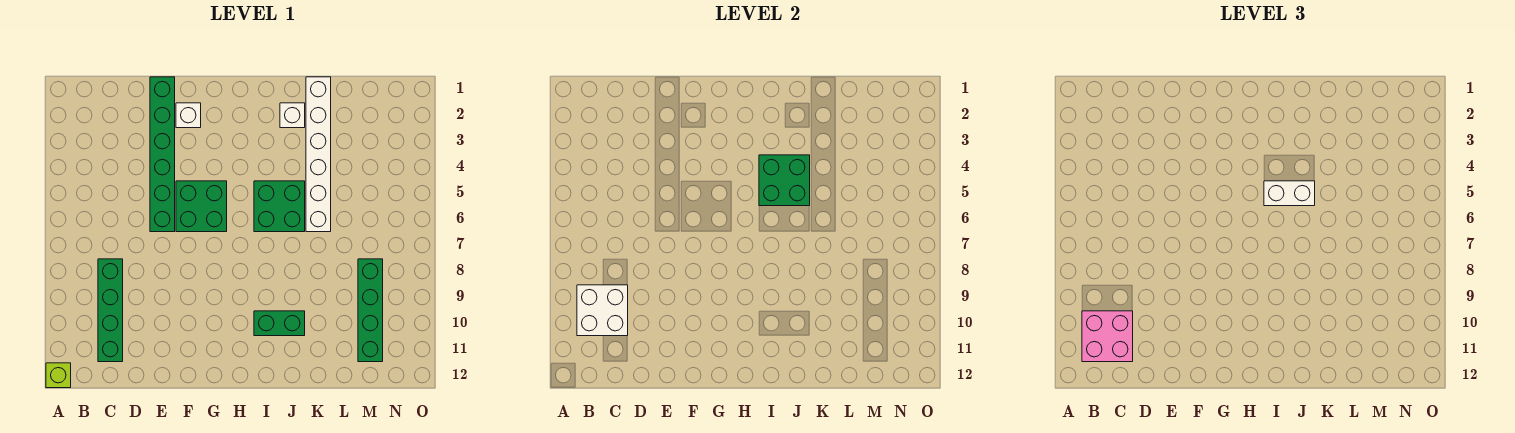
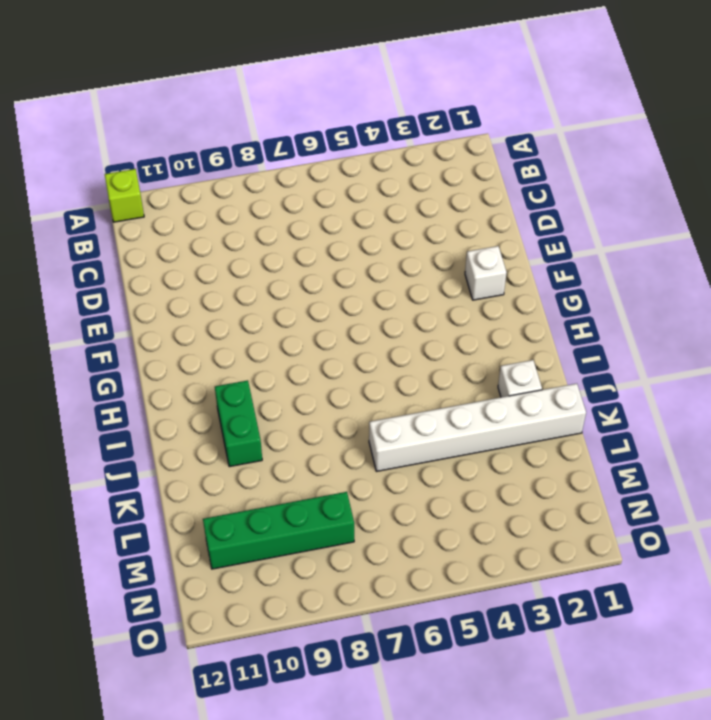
none -> green 1x4 brick [98,259,123,362]
none -> green 1x6 brick [150,77,175,232]
none -> green 2x2 brick [176,181,227,232]

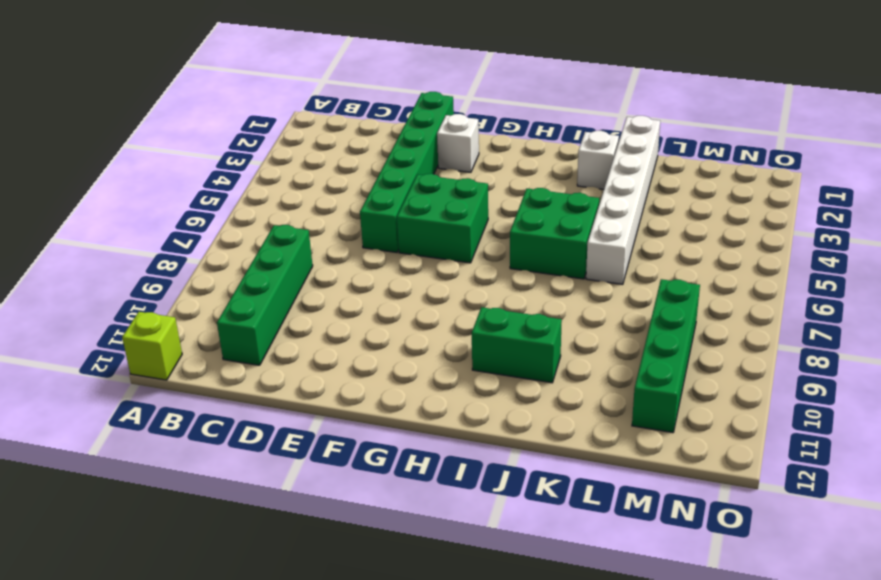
none -> white 2x2 brick [577,285,628,336]
none -> green 2x2 brick [759,155,810,206]
none -> pink 2x2 brick [1082,311,1133,362]

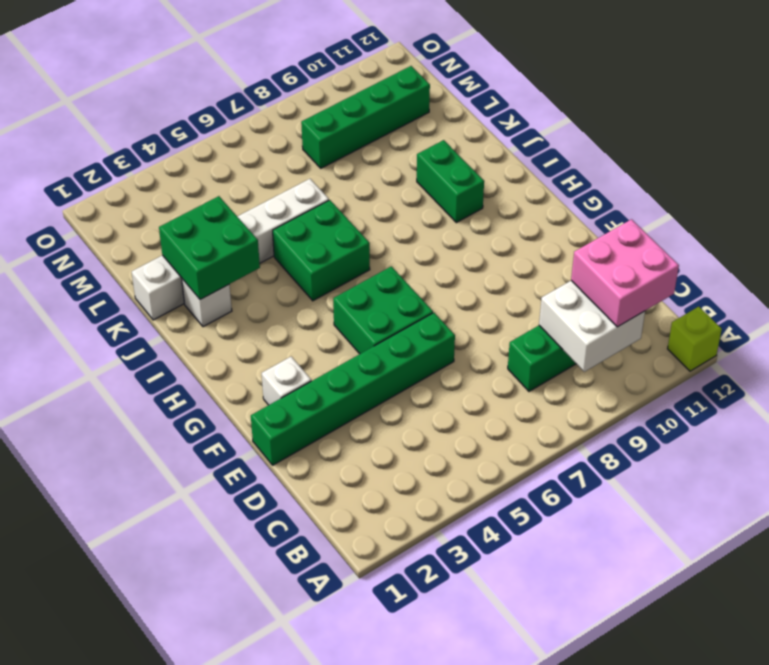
green 2x2 brick [159,196,260,300] -> green 2x2 brick moved to [759,155,810,206]
none -> white 1x2 brick [1264,181,1315,206]

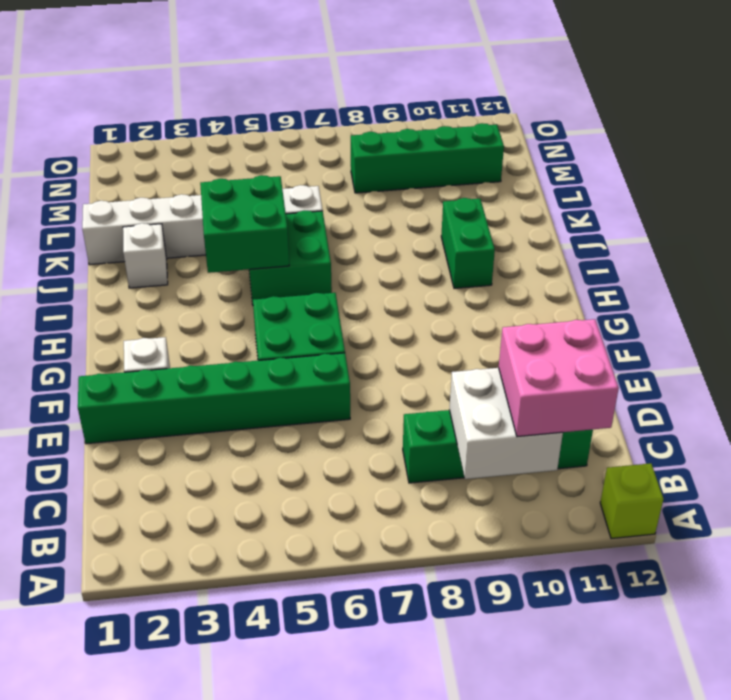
none -> white 1x2 brick [1264,181,1315,206]

